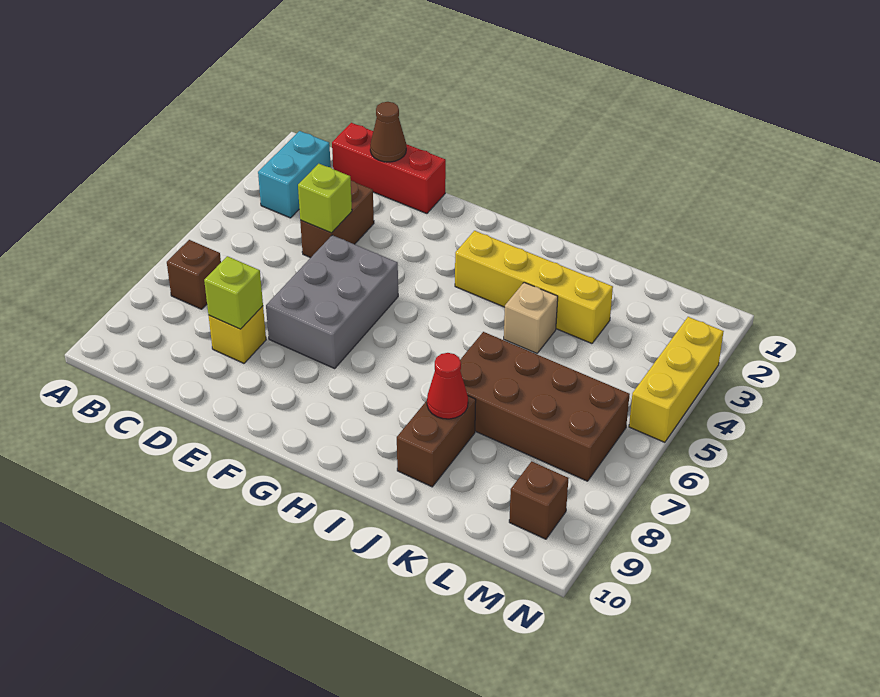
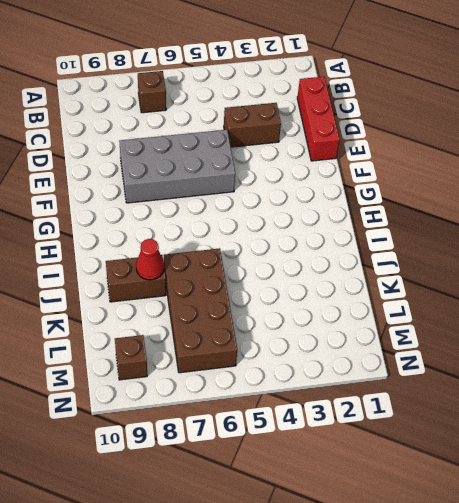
grey 2x4 brick [119,130,235,203] -> grey 2x3 brick [266,235,398,368]
none -> cyan 1x2 brick [258,131,331,218]
none -> yellow 1x1 brick [209,306,266,363]
none -> yellow 1x4 brick [455,231,613,343]

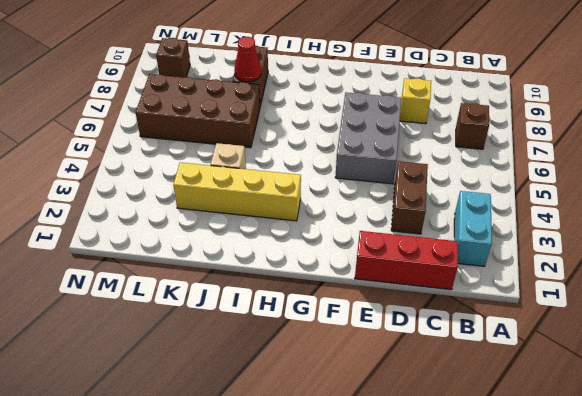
none -> yellow 1x3 brick [629,317,724,442]
none -> brown 1x1 cone [370,102,406,162]
none -> lime 1x1 brick [298,164,352,233]

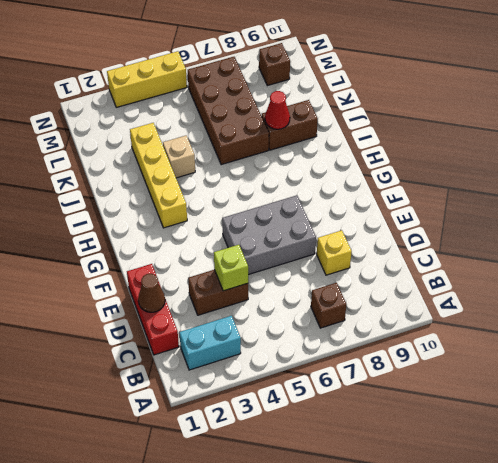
none -> lime 1x1 brick [204,256,263,329]

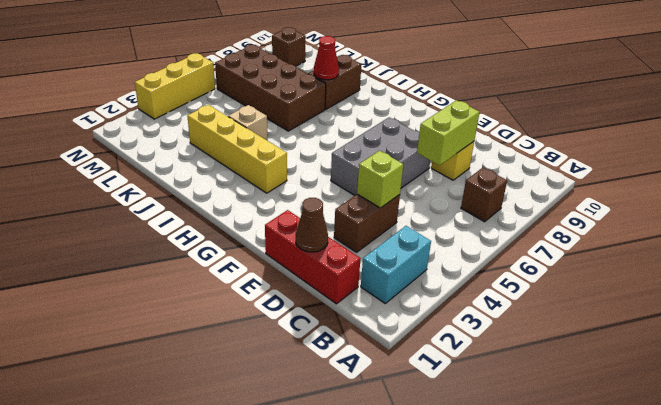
lime 1x2 brick [417,100,480,165] -> lime 1x1 brick [204,256,263,329]

